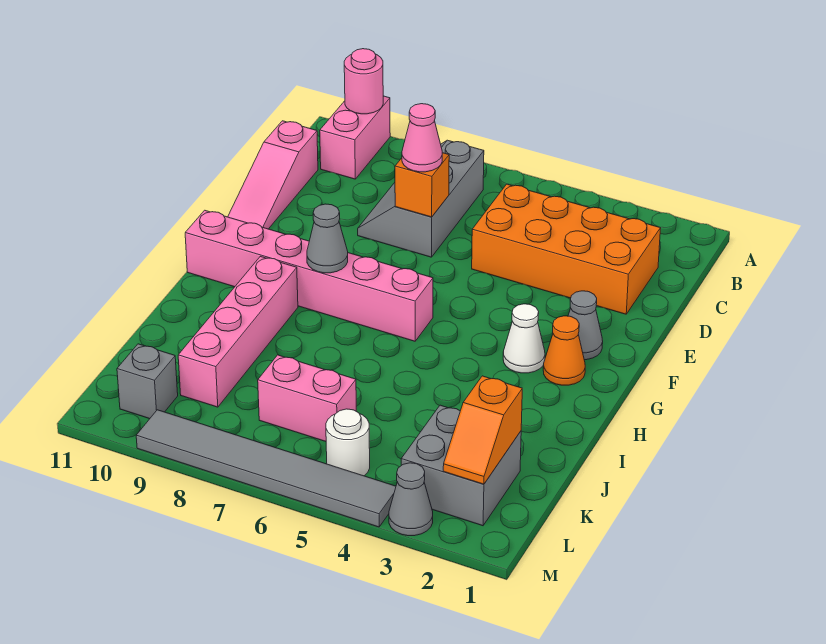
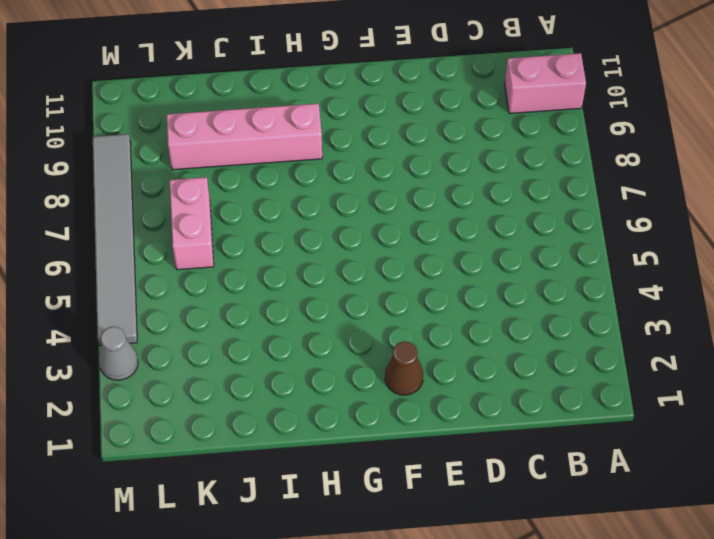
brown 1x1 cone [385,341,423,395] -> grey 1x1 cone [568,291,603,360]
none -> grey 2x3 slope [358,140,484,257]
none -> orange 2x4 brick [472,184,661,314]
none -> pink 1x3 slope [228,121,318,229]

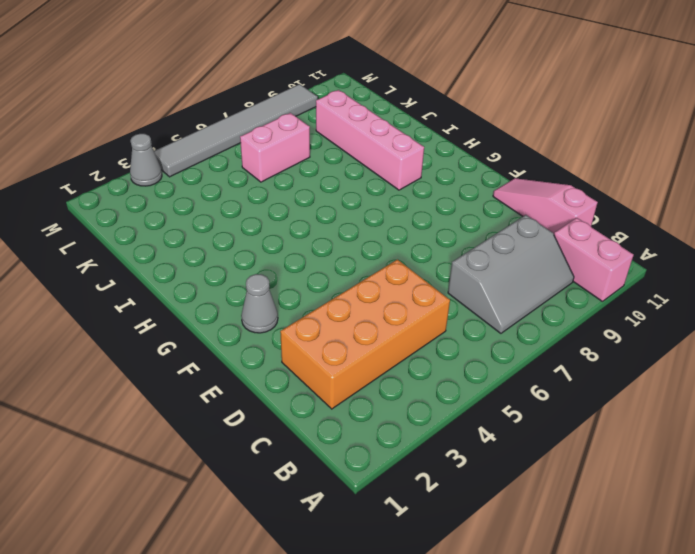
grey 2x3 slope [448,215,574,333] -> grey 2x3 slope turned to [358,140,484,257]
none -> orange 1x1 cone [543,316,585,385]
none -> white 1x1 cone [503,304,545,373]
none -> pink 1x6 brick [185,210,433,341]

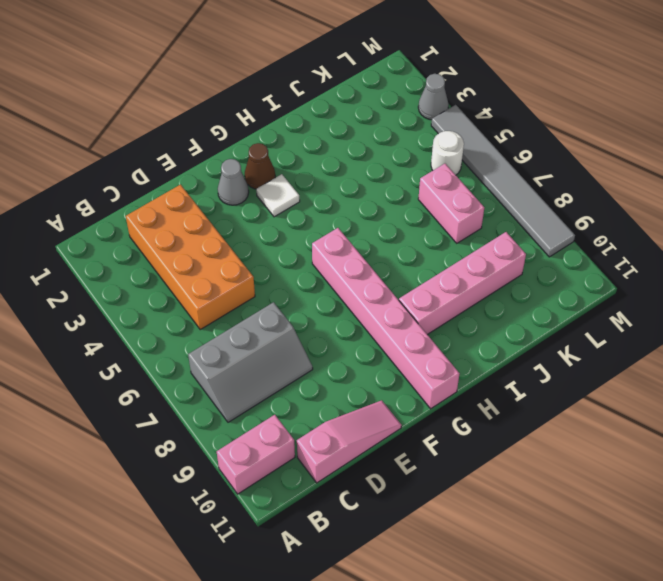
brown 1x1 cone [245,143,275,189] -> orange 1x1 cone [543,316,585,385]
white 1x1 tile [256,174,300,217] -> white 1x1 cone [503,304,545,373]
none -> grey 2x2 brick [401,405,521,526]
none -> grey 1x1 brick [117,344,178,419]
none -> pink 1x1 round brick [344,49,383,114]

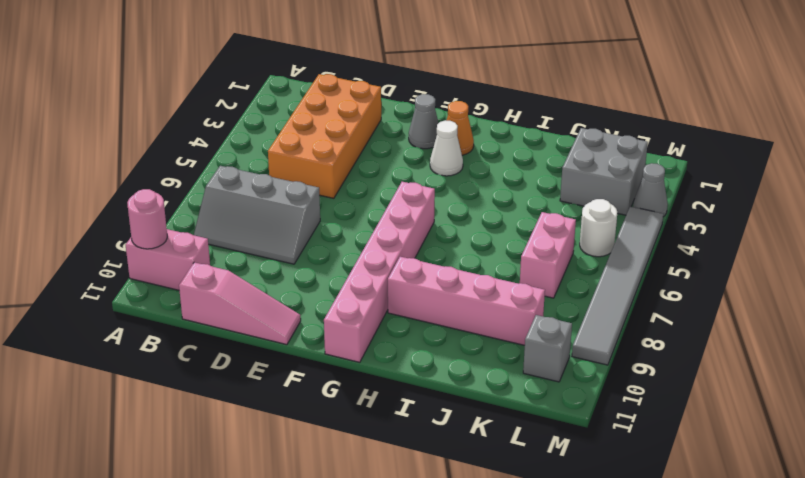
none -> orange 1x1 brick [395,153,449,217]
none -> grey 1x1 cone [307,204,348,273]
none -> orange 1x2 slope [443,376,522,484]

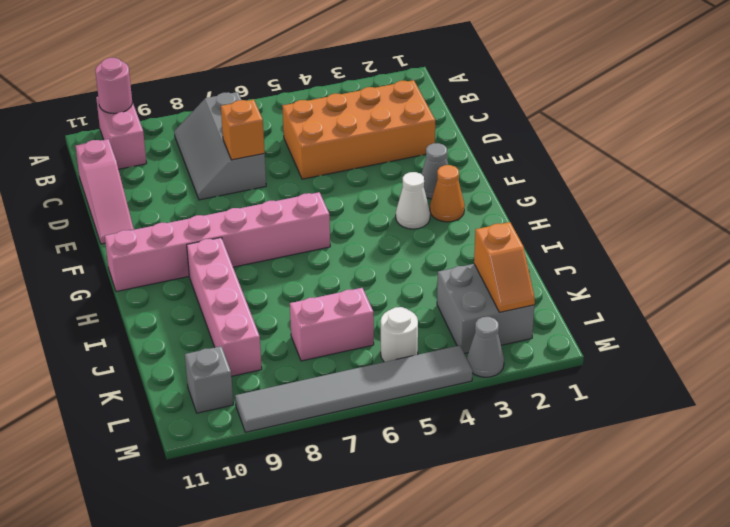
none -> grey 1x1 cone [307,204,348,273]
none -> pink 1x1 cone [402,104,442,172]

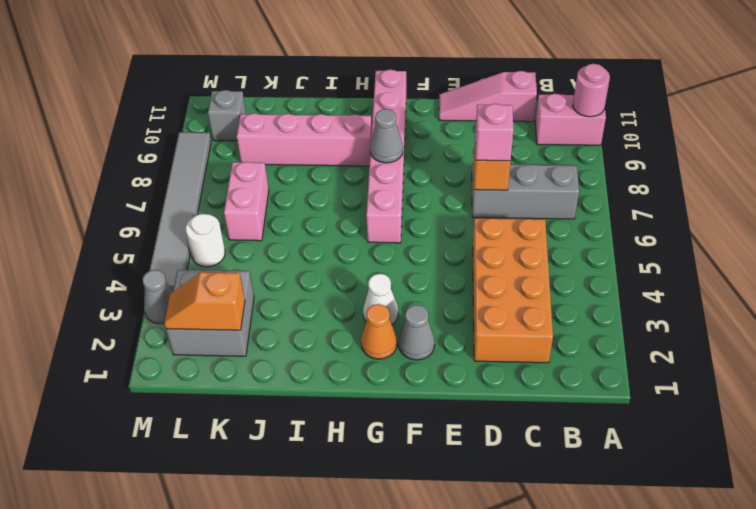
pink 1x1 brick [475,104,514,161] -> pink 1x1 cone [402,104,442,172]

